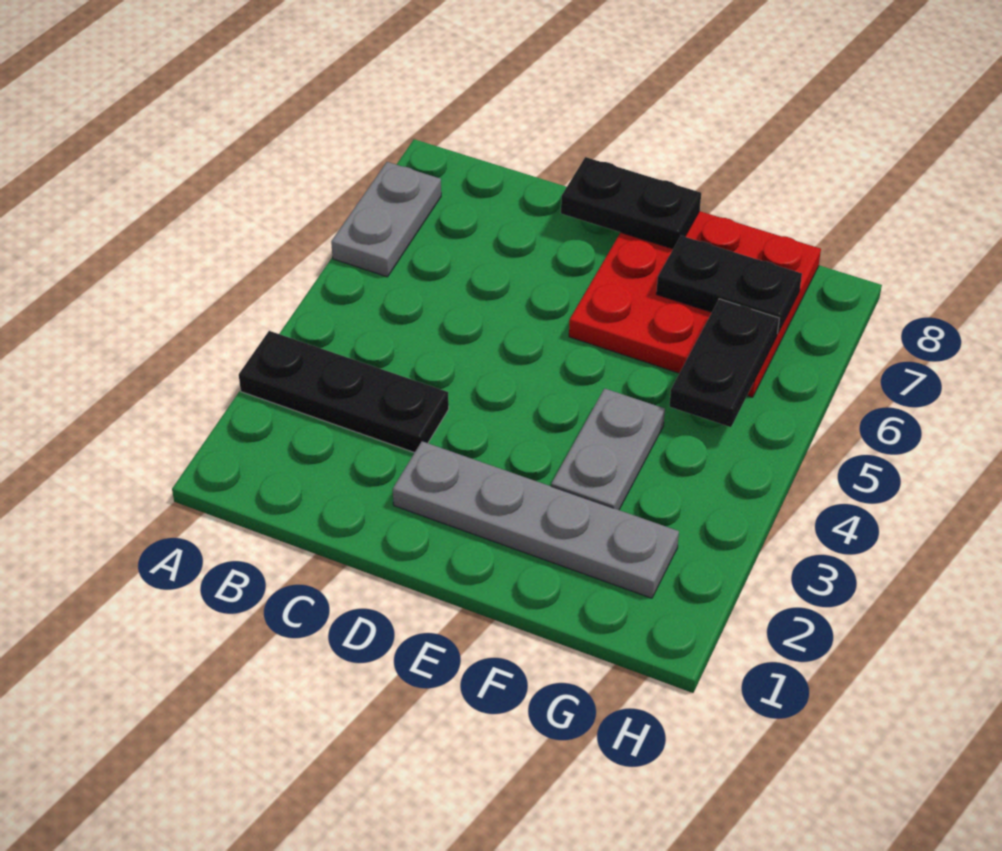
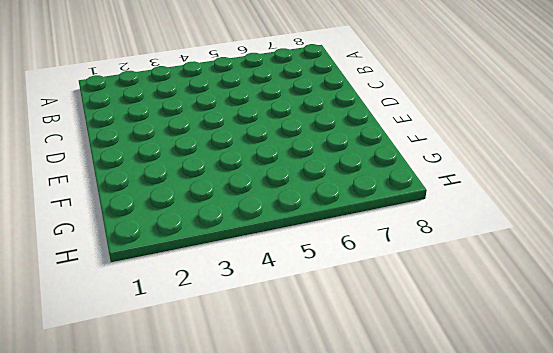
none -> black 1x3 plate [239,331,449,453]
none -> grey 1x2 plate [331,162,441,277]

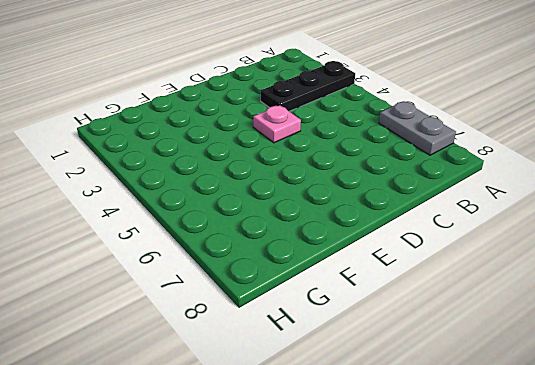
pink 1x1 plate [253,105,301,143] -> none
none -> grey 1x4 plate [393,441,679,598]
none -> red 3x3 plate [569,211,821,397]

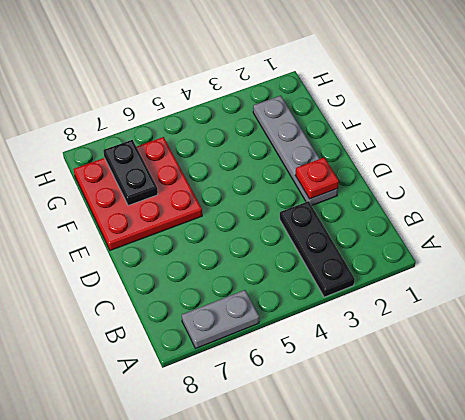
red 1x1 plate [295,157,339,199] -> none
none -> grey 1x2 plate [551,388,665,510]
none -> black 1x2 plate [561,157,701,249]

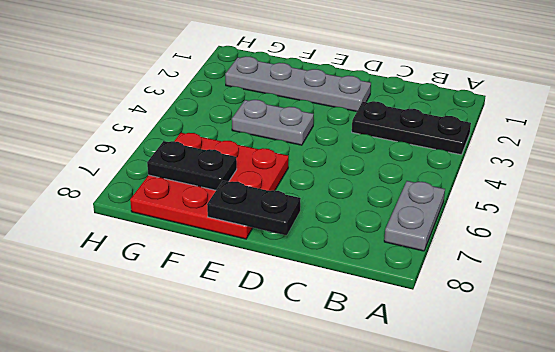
grey 1x2 plate [232,100,314,145] -> grey 1x2 plate turned to [551,388,665,510]
none -> black 1x2 plate [669,299,779,427]

